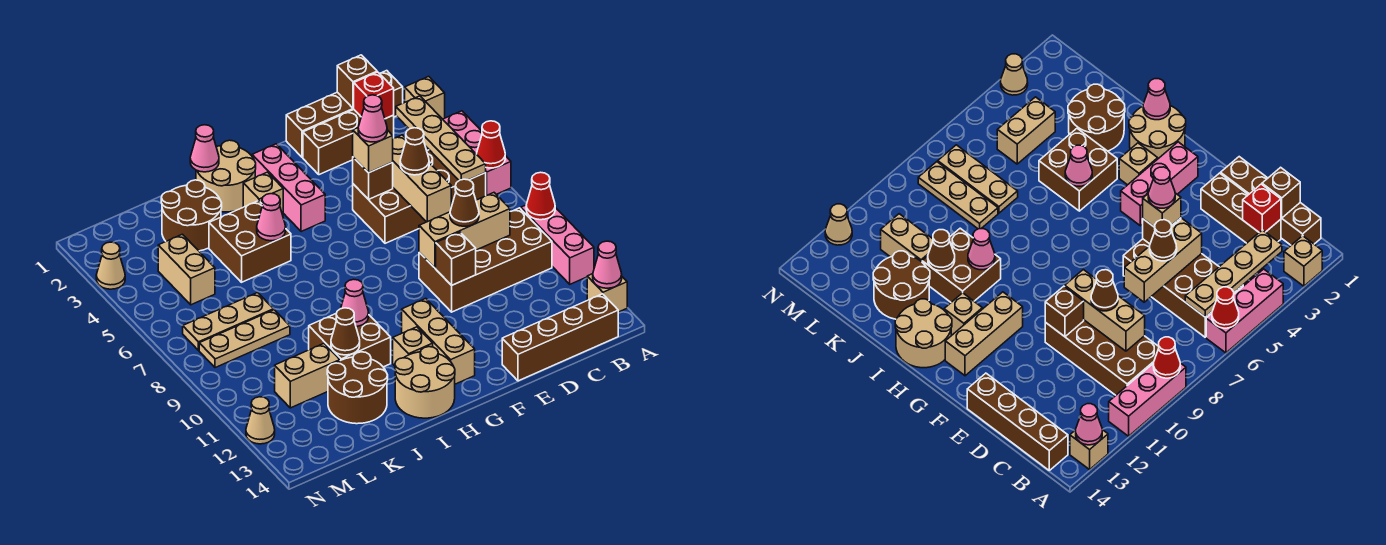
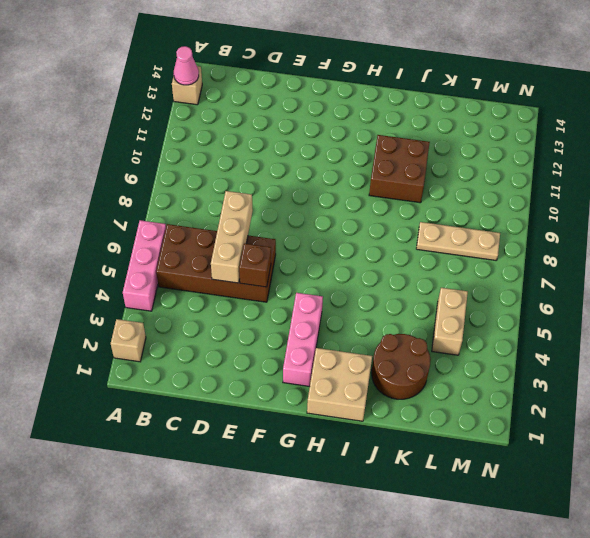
tan 2x2 brick [307,348,372,421] -> tan 2x2 round brick [196,140,256,212]
none -> pink 1x3 brick [521,205,594,284]
none -> brown 1x4 brick [286,71,403,158]
none -> brown 2x4 brick [419,208,552,312]
none -> brown 1x4 brick [502,294,618,381]

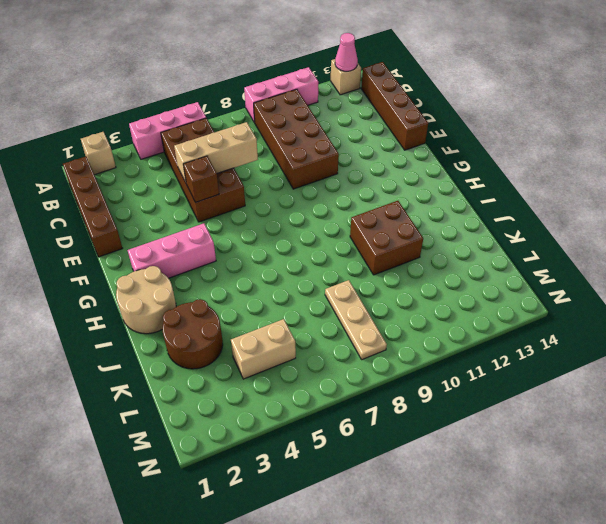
none -> brown 1x3 brick [303,110,394,175]
none -> tan 1x3 brick [402,298,475,384]
none -> tan 1x1 brick [243,172,283,215]
none -> tan 1x1 brick [393,327,433,366]

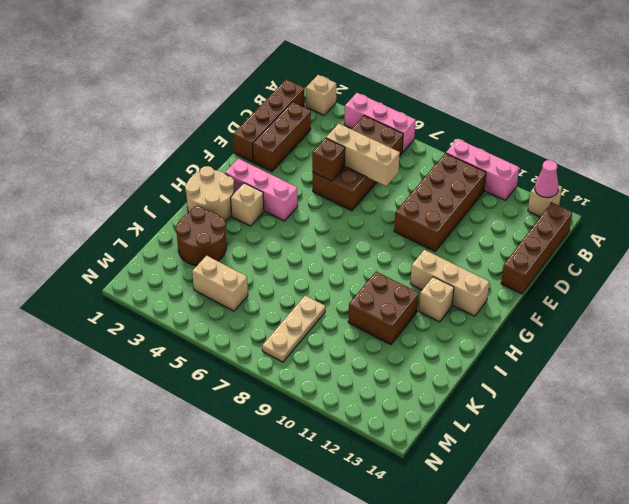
none -> tan 2x2 round brick [395,347,455,418]
none -> brown 2x2 brick [209,201,291,282]
none -> brown 2x2 round brick [327,352,388,424]
none -> tan 1x3 plate [183,293,274,350]

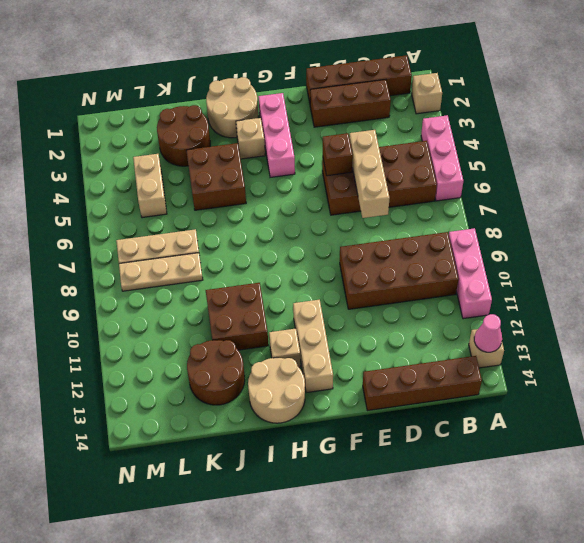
none -> tan 1x2 brick [275,344,340,408]
none -> tan 1x1 cone [96,242,125,289]
none -> tan 1x1 cone [246,397,275,444]
none -> red 1x1 cone [477,121,505,168]

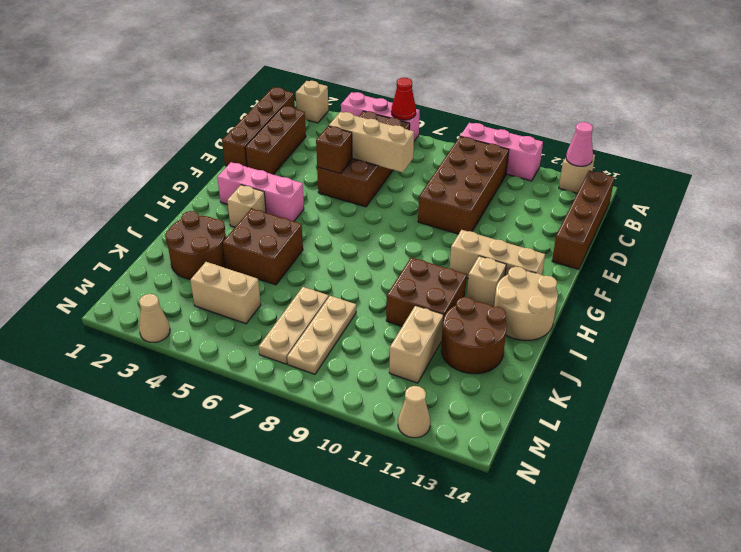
none -> tan 2x2 round brick [196,140,256,212]
none -> red 1x1 cone [526,172,555,220]
none -> tan 1x4 plate [396,96,486,180]
none -> brown 1x1 brick [337,55,377,108]

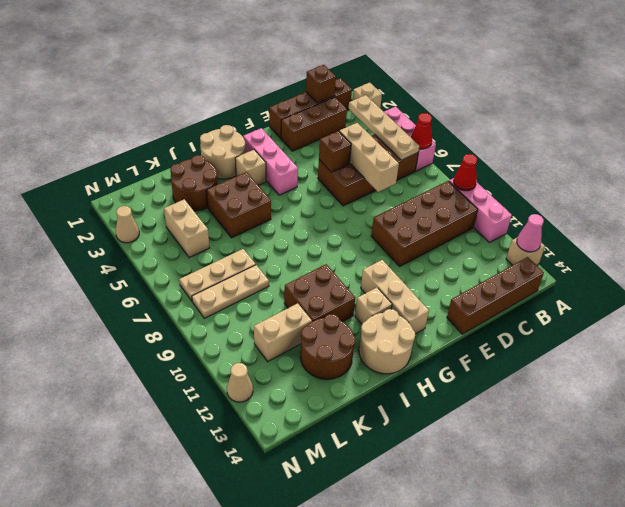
none -> red 1x1 brick [354,72,394,119]
none -> tan 1x3 brick [419,193,510,268]
none -> brown 1x1 brick [436,232,476,285]
none -> pink 1x1 cone [190,125,219,172]

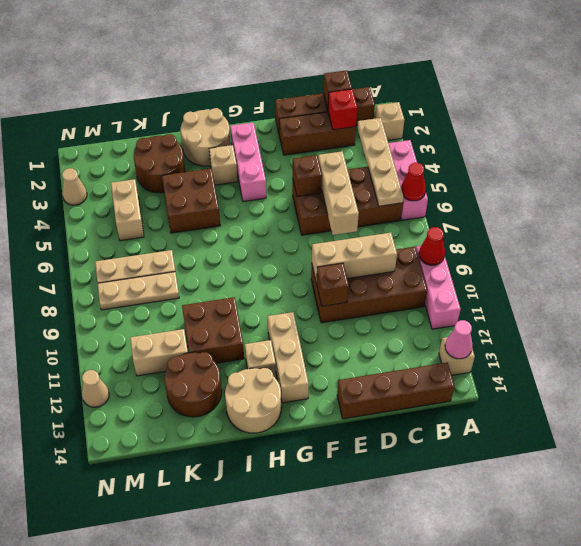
none -> pink 1x1 cone [190,125,219,172]
none -> pink 1x1 cone [257,194,286,241]
none -> pink 1x1 cone [341,279,369,326]
none -> brown 1x1 cone [331,308,360,355]

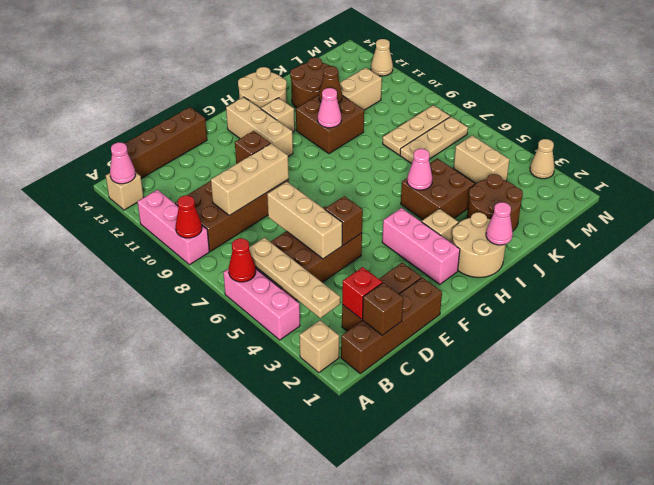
none -> brown 1x1 cone [400,128,429,175]
none -> brown 1x1 cone [450,179,479,226]
none -> tan 1x1 brick [353,128,393,173]
none -> pink 1x1 cone [358,95,387,142]

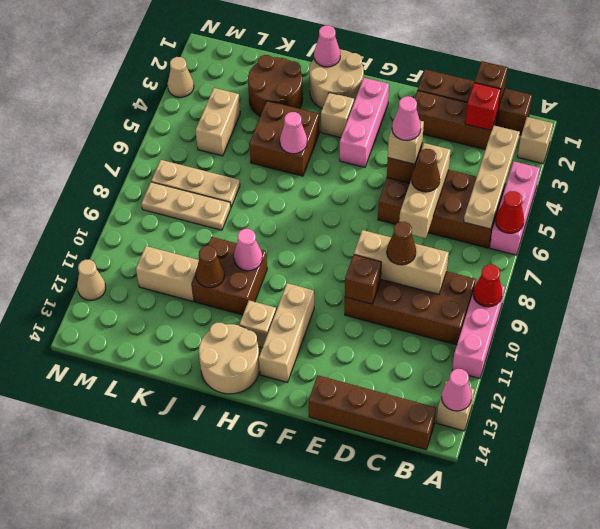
none -> brown 2x2 round brick [327,352,388,424]

